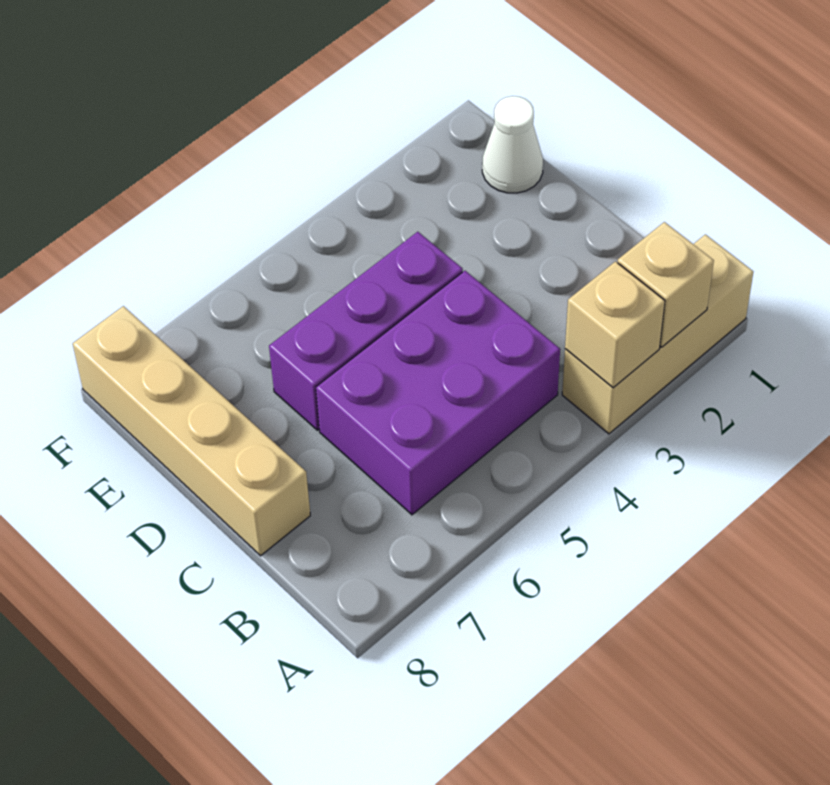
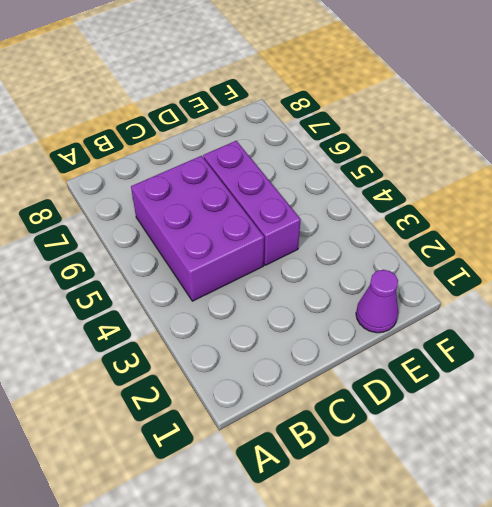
purple 1x1 cone [356,270,398,333] -> white 1x1 cone [482,96,543,193]
none -> tan 1x3 brick [562,235,753,434]
none -> tan 1x4 brick [73,306,310,556]

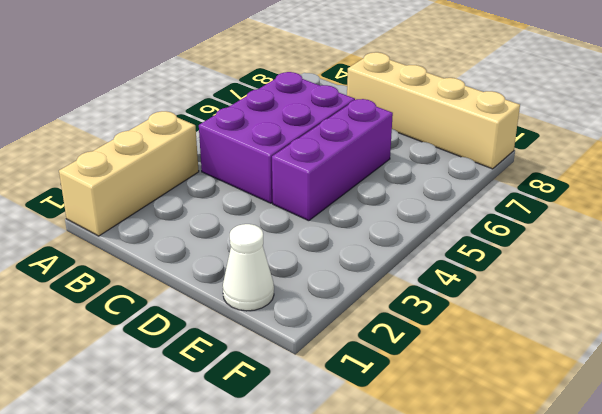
none -> tan 1x1 brick [618,222,714,347]
none -> tan 1x1 brick [565,262,665,388]

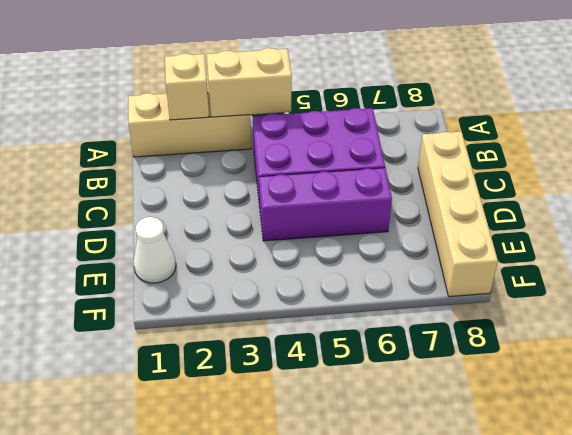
tan 1x2 brick [207,48,292,117] -> tan 1x1 brick [565,262,665,388]

